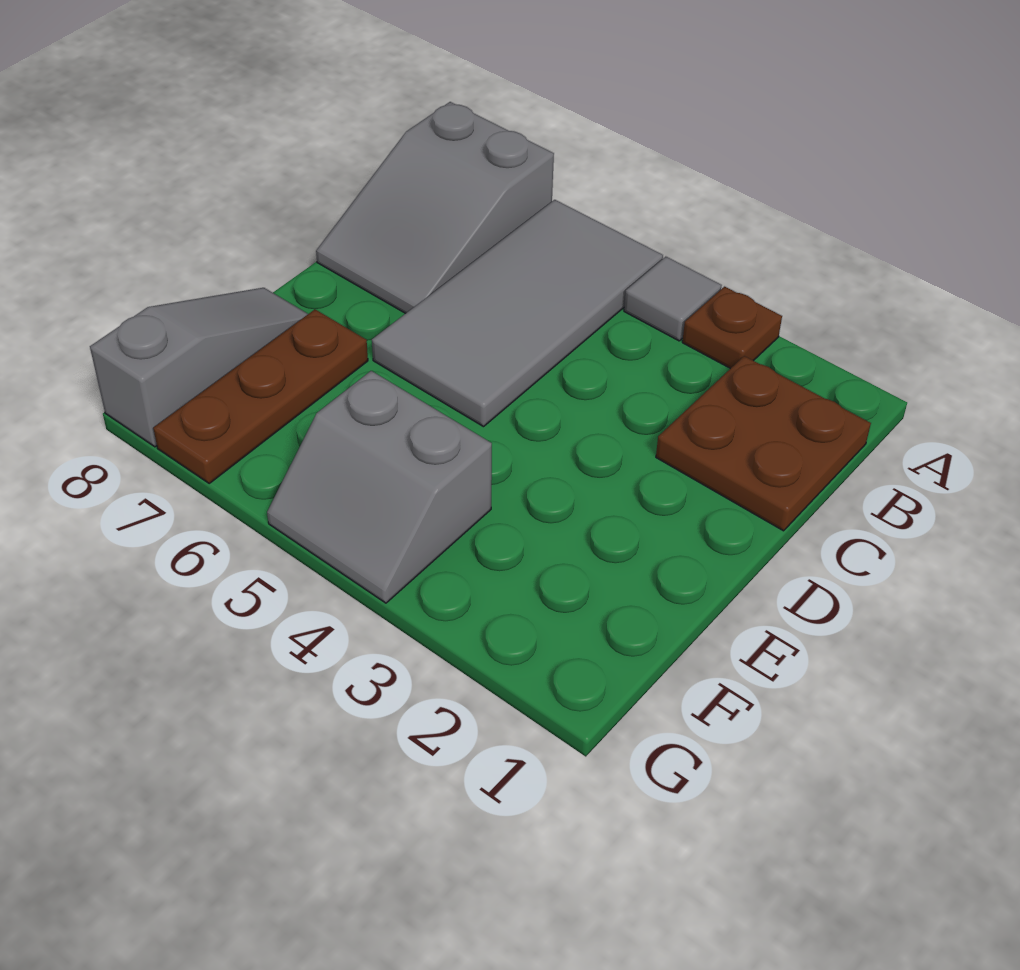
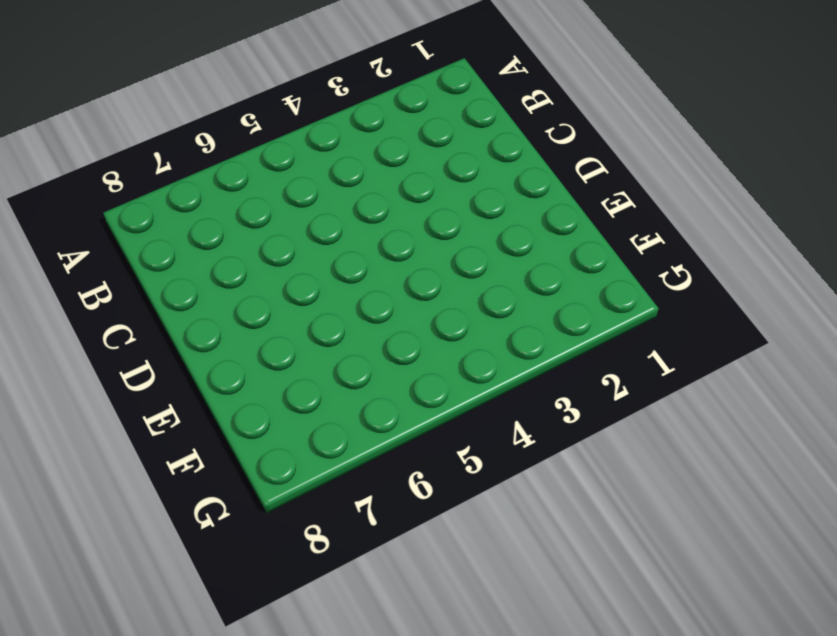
none -> brown 1x1 plate [682,287,782,369]
none -> grey 1x1 tile [624,257,722,341]

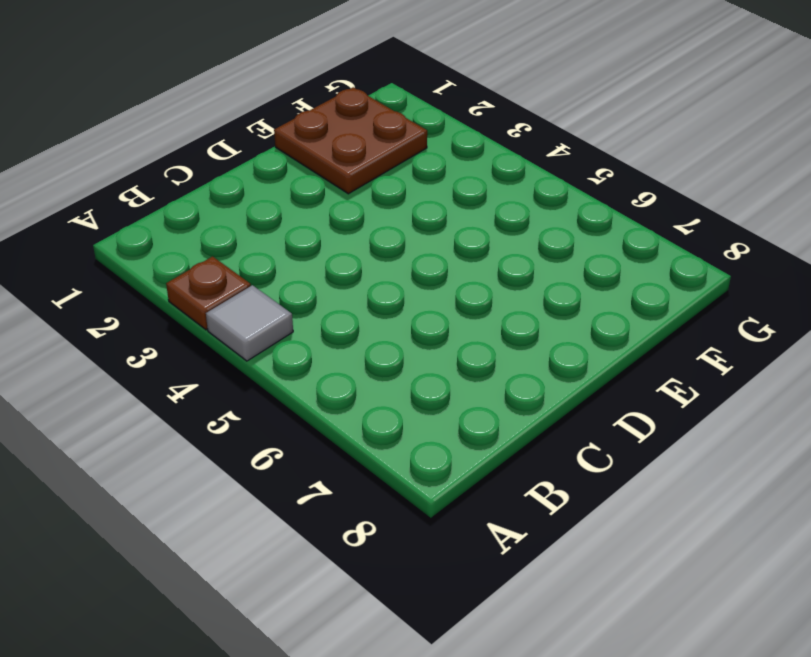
brown 2x2 plate [274,87,427,194] -> brown 2x2 plate moved to [656,356,871,531]
none -> grey 2x4 tile [372,200,663,427]
none -> grey 2x3 slope [316,102,554,313]

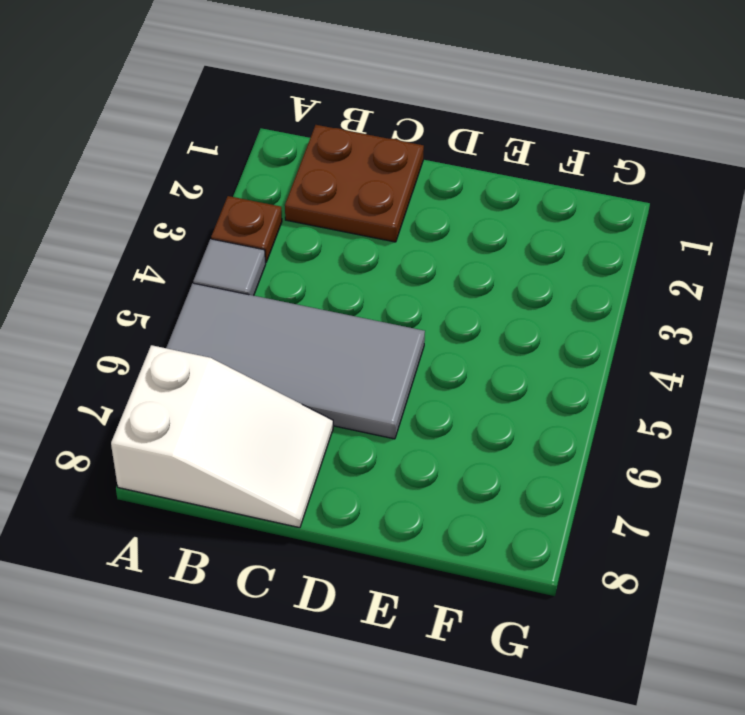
white 2x3 slope [111,345,333,528] -> grey 2x3 slope [316,102,554,313]
none -> brown 1x3 plate [153,309,368,483]
none -> grey 1x3 slope [90,288,308,447]

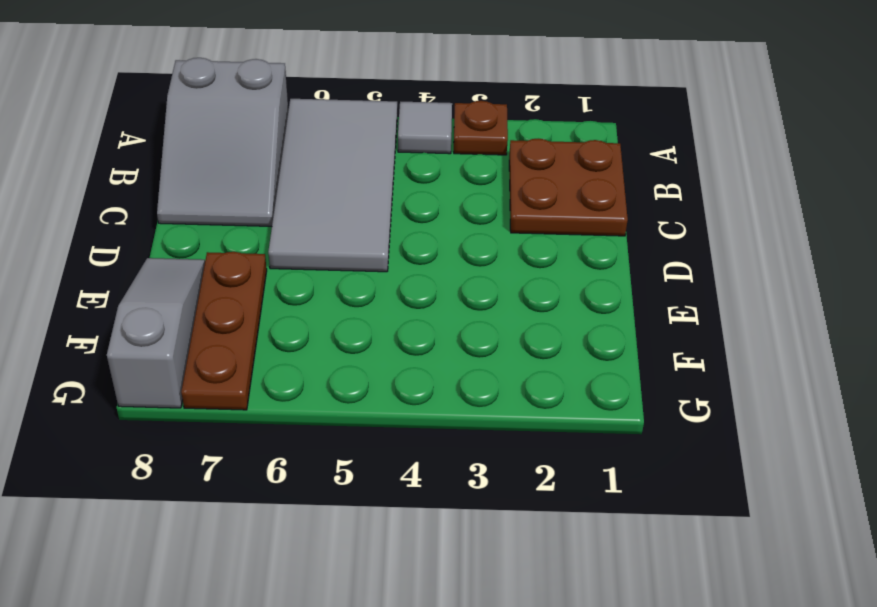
none -> grey 2x2 slope [267,371,492,603]

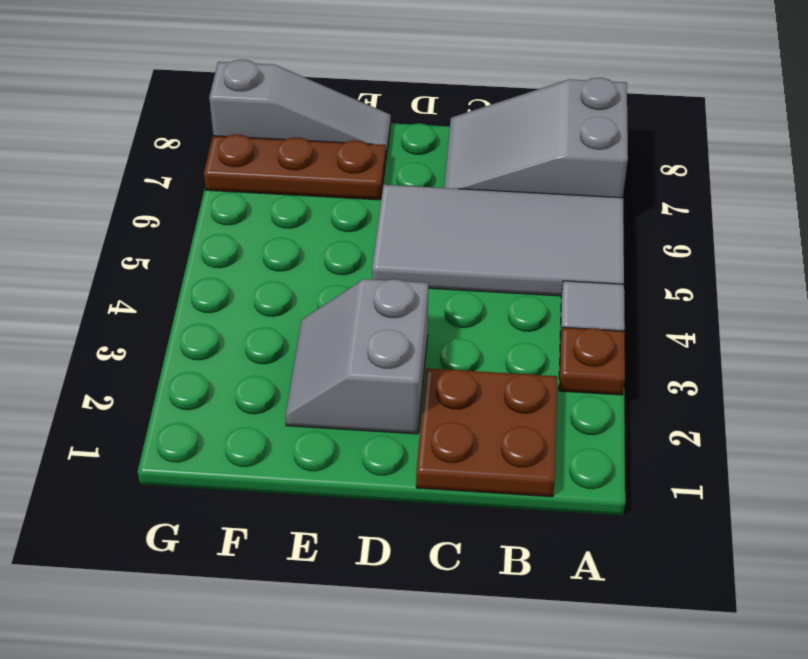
grey 2x2 slope [285,279,428,434] -> grey 2x2 slope moved to [267,371,492,603]

